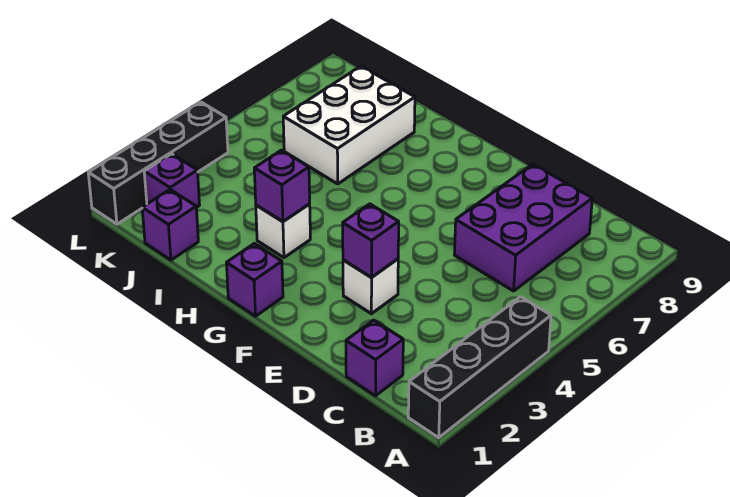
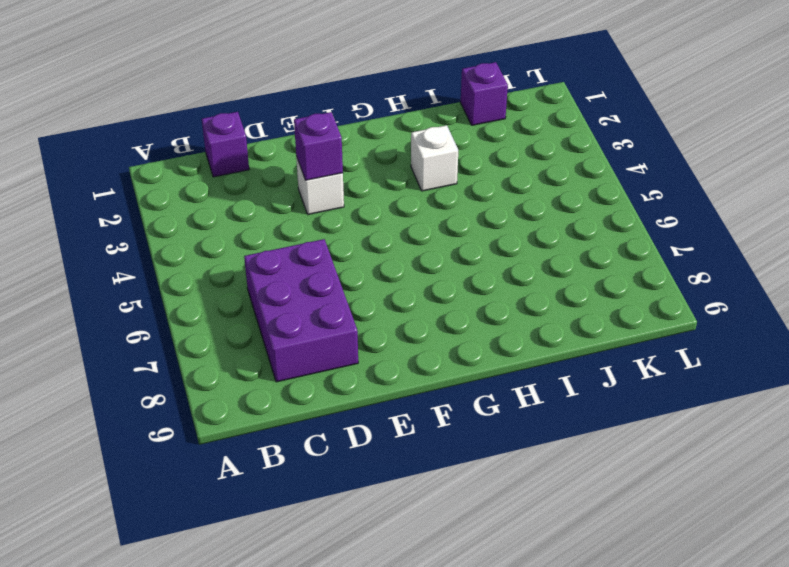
none -> black 1x4 brick [408,297,551,438]
none -> purple 1x1 brick [227,244,283,316]
none -> white 2x3 brick [283,66,415,184]

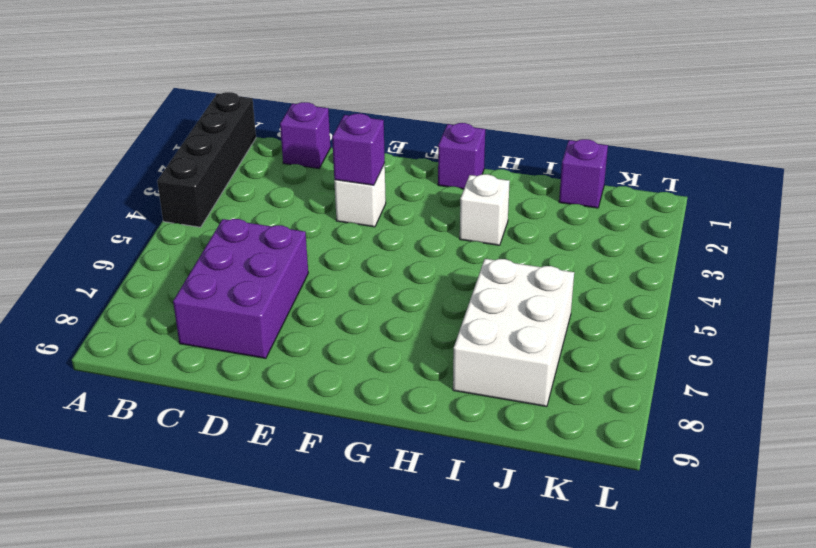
none -> purple 1x1 brick [144,154,199,208]
none -> black 1x4 brick [88,102,228,224]
none -> purple 1x1 brick [254,150,310,222]

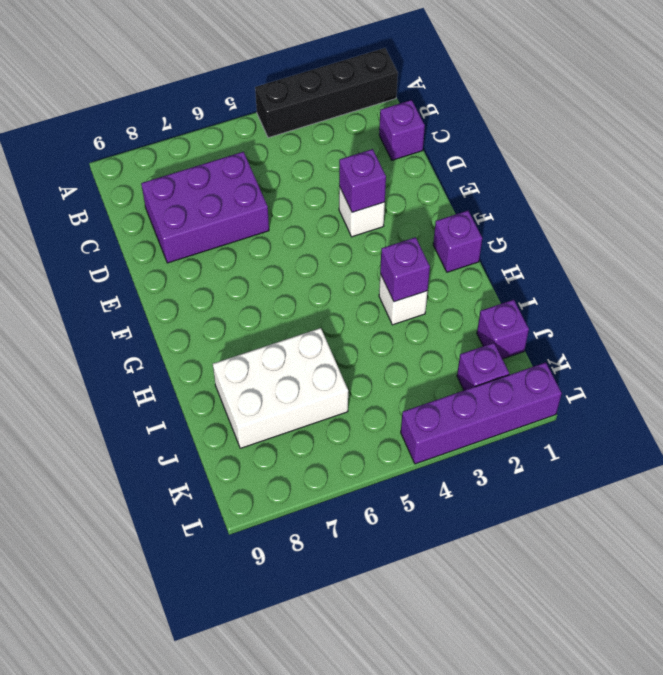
purple 1x4 brick [401,362,562,464] -> black 1x4 brick [88,102,228,224]

